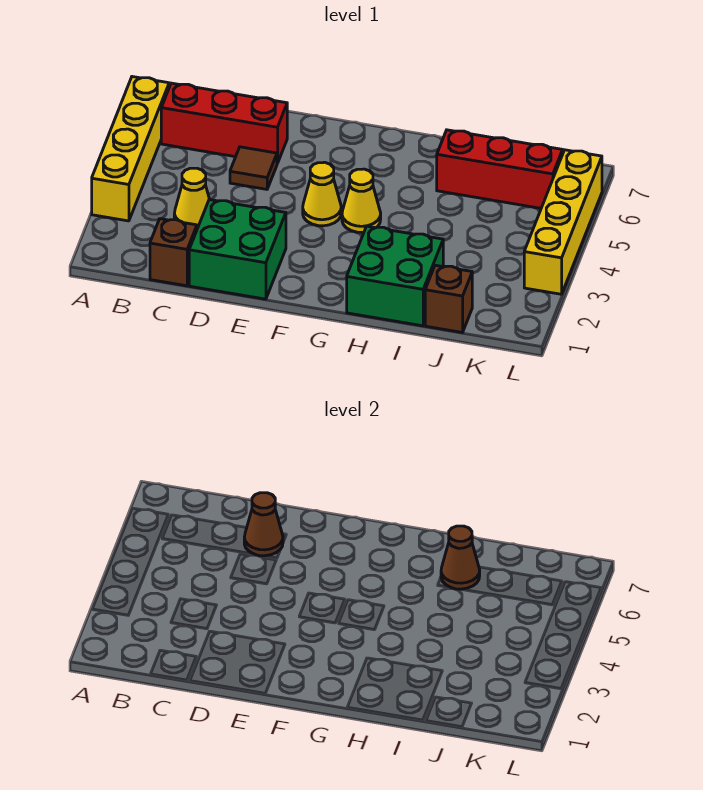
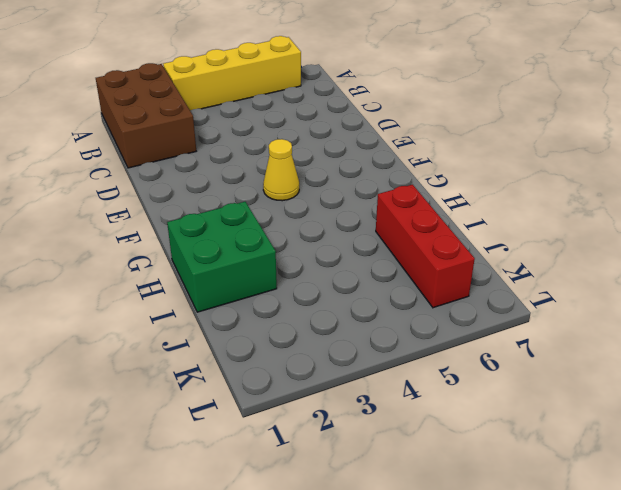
brown 2x3 brick [96,63,196,168] -> brown 1x1 brick [150,219,197,286]
none -> red 1x3 brick [161,83,287,163]
none -> yellow 1x1 cone [174,168,209,229]
none -> green 2x2 brick [189,199,286,299]

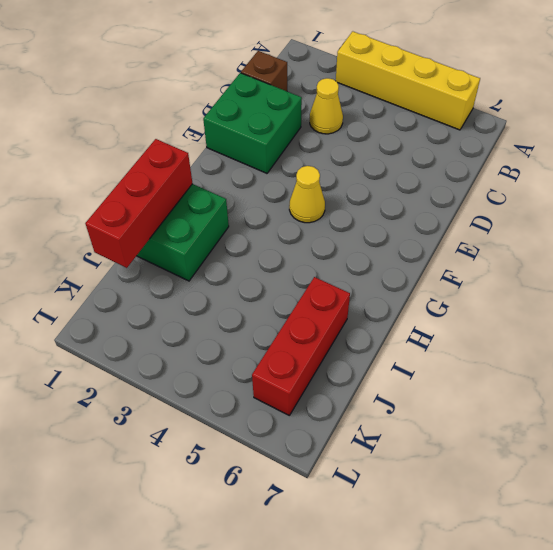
red 1x3 brick [85,139,193,268] -> red 1x3 brick moved to [161,83,287,163]
none -> brown 1x1 tile [230,147,277,189]
none -> yellow 1x1 cone [342,169,381,233]
none -> brown 1x1 brick [425,265,472,333]

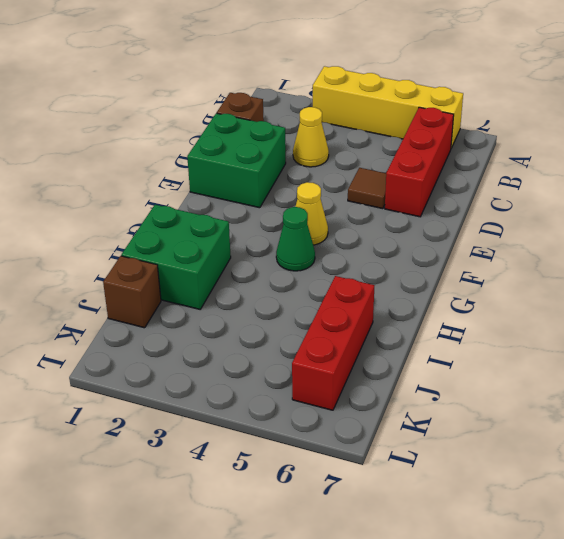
green 1x1 cone [276,207,315,271] -> yellow 1x1 cone [342,169,381,233]
none -> yellow 1x4 brick [524,150,602,294]
none -> brown 1x1 cone [244,493,283,556]
none -> brown 1x1 cone [441,526,480,589]

